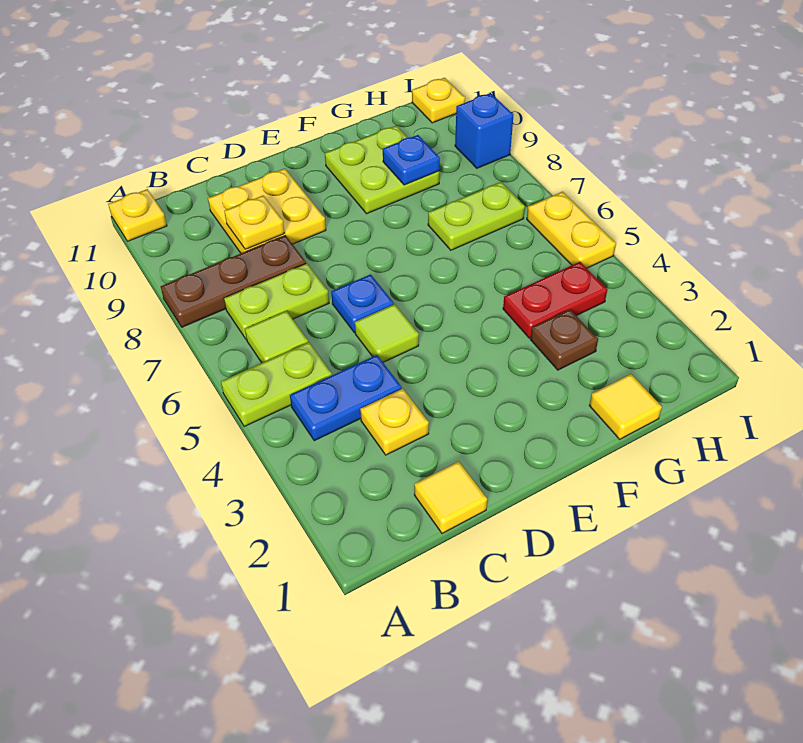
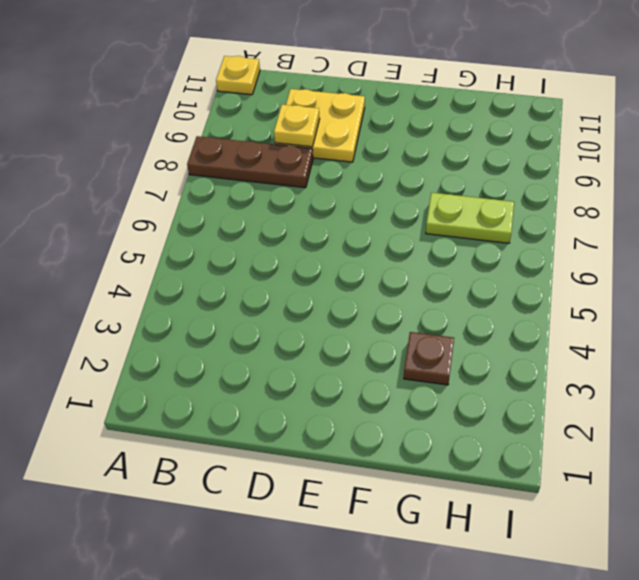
none -> lime 1x2 plate [221,342,332,426]
none -> blue 1x2 plate [290,355,402,441]
none -> lime 1x1 tile [245,311,308,363]

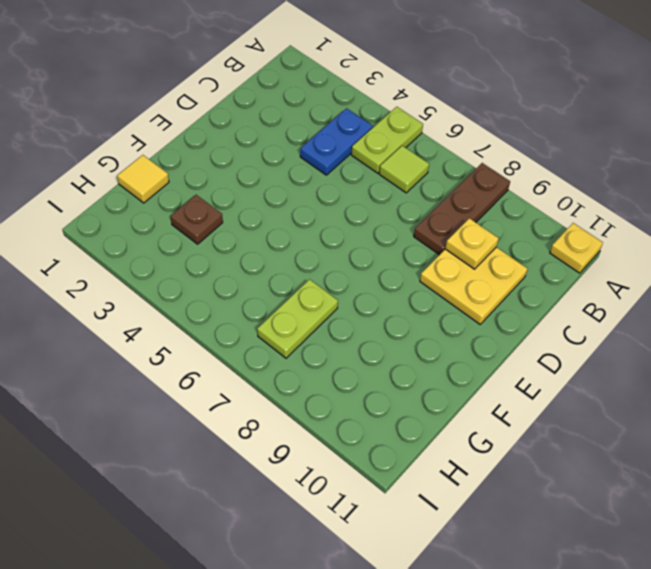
none -> lime 1x2 plate [224,263,329,339]
none -> yellow 1x1 tile [414,461,487,534]
none -> yellow 1x1 plate [360,389,429,455]

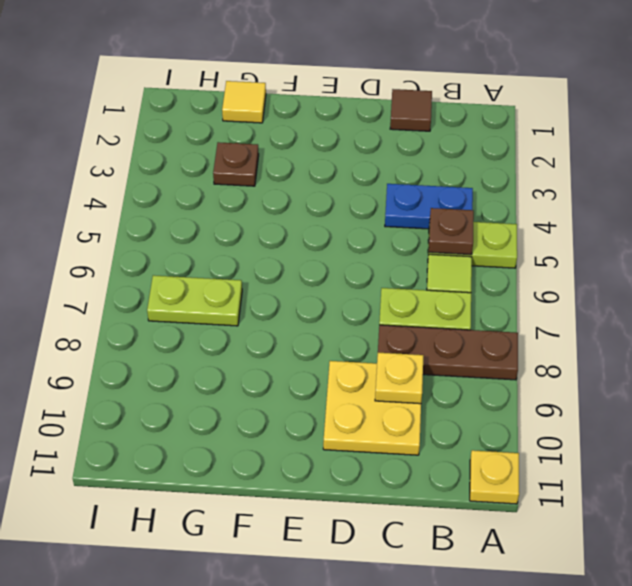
brown 1x1 plate [429,208,474,255] -> none
brown 1x1 tile [390,89,432,131] -> yellow 1x1 tile [414,461,487,534]
none -> yellow 1x1 plate [360,389,429,455]
none -> lime 1x1 tile [355,304,419,362]
none -> blue 1x1 plate [331,274,394,333]

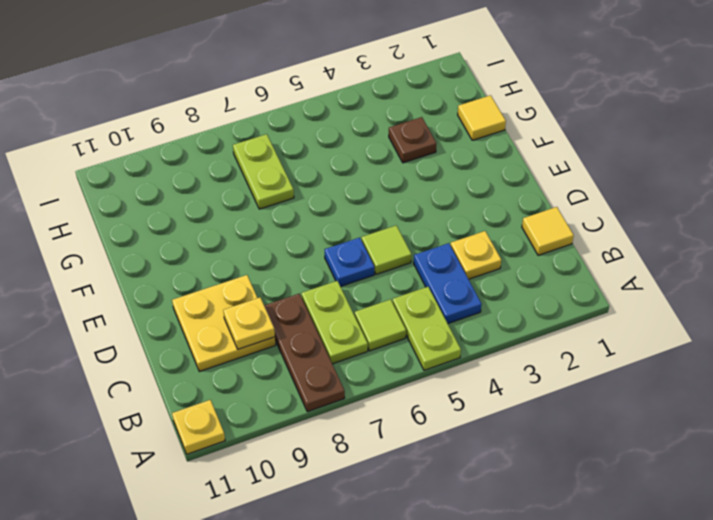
none -> lime 2x2 plate [325,126,439,214]
none -> red 1x2 plate [503,262,607,338]
none -> yellow 1x2 plate [527,192,616,268]

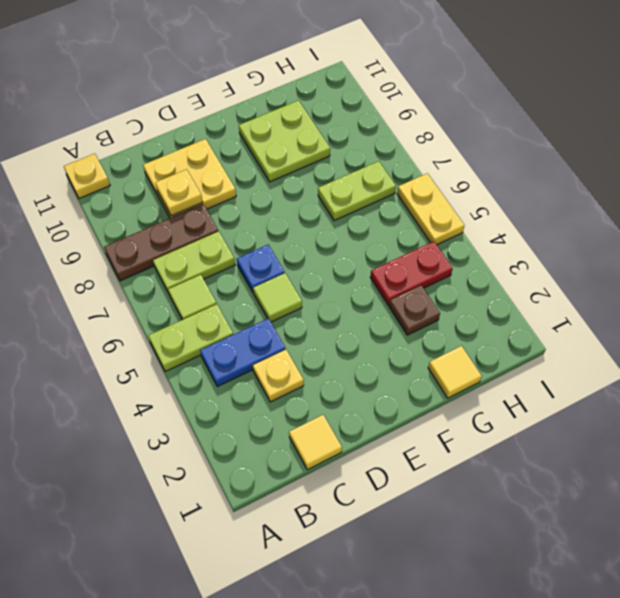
none -> blue 1x1 brick [455,93,513,168]
none -> yellow 1x1 plate [412,78,465,123]
none -> blue 1x1 plate [383,135,440,185]

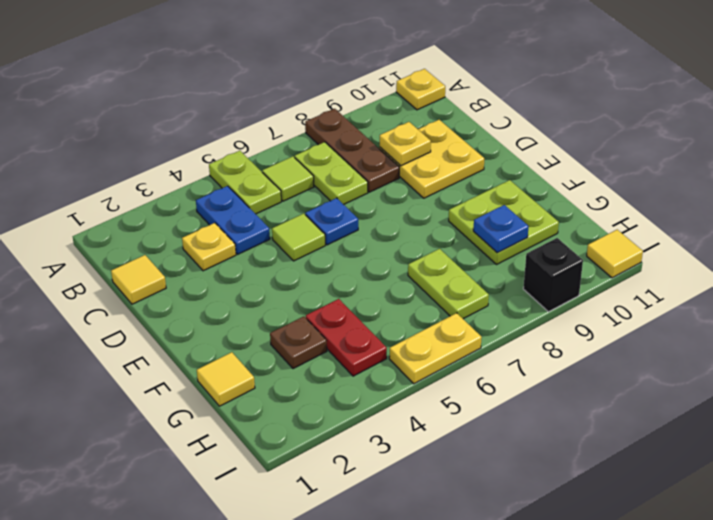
black 1x1 brick [523,238,583,312] -> blue 1x1 brick [455,93,513,168]
yellow 1x1 tile [587,230,643,278] -> yellow 1x1 plate [412,78,465,123]

